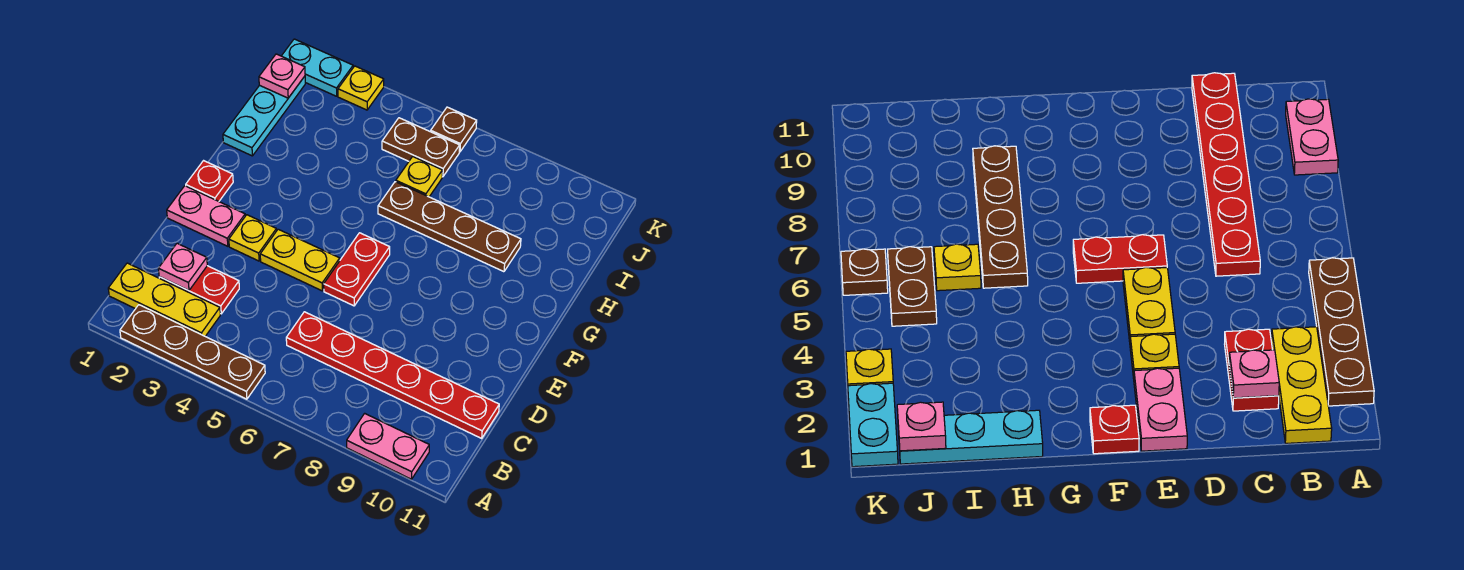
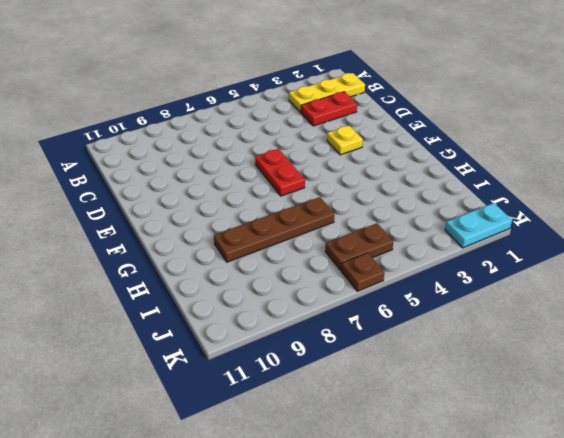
none -> brown 1x4 plate [120,305,265,399]
none -> pink 1x2 plate [347,413,429,479]
none -> red 1x6 plate [286,312,499,438]

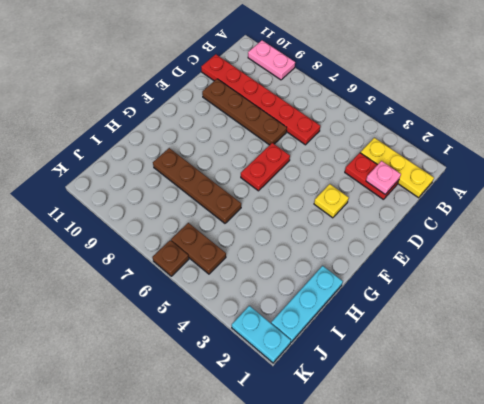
brown 1x4 plate [202,79,287,145] -> brown 1x4 plate moved to [120,305,265,399]
none -> pink 1x2 plate [167,186,245,246]
none -> yellow 1x2 plate [260,229,340,291]
none -> red 1x1 plate [186,161,233,201]

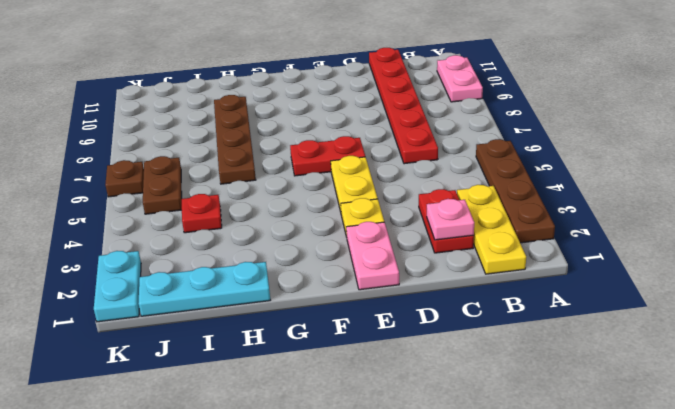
red 1x1 plate [182,194,222,233] -> red 1x1 plate moved to [186,161,233,201]
none -> yellow 1x1 plate [396,157,442,197]
none -> yellow 1x1 plate [338,66,384,110]
none -> pink 1x1 plate [259,54,305,98]

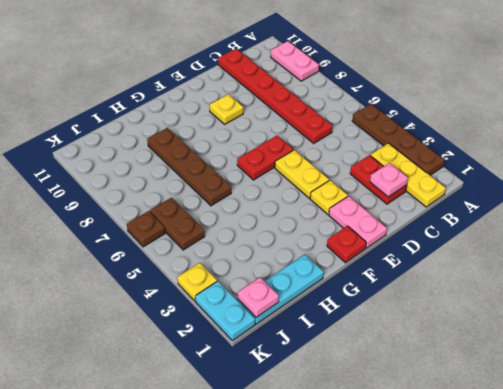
yellow 1x1 plate [210,94,243,124] -> yellow 1x1 plate moved to [396,157,442,197]

